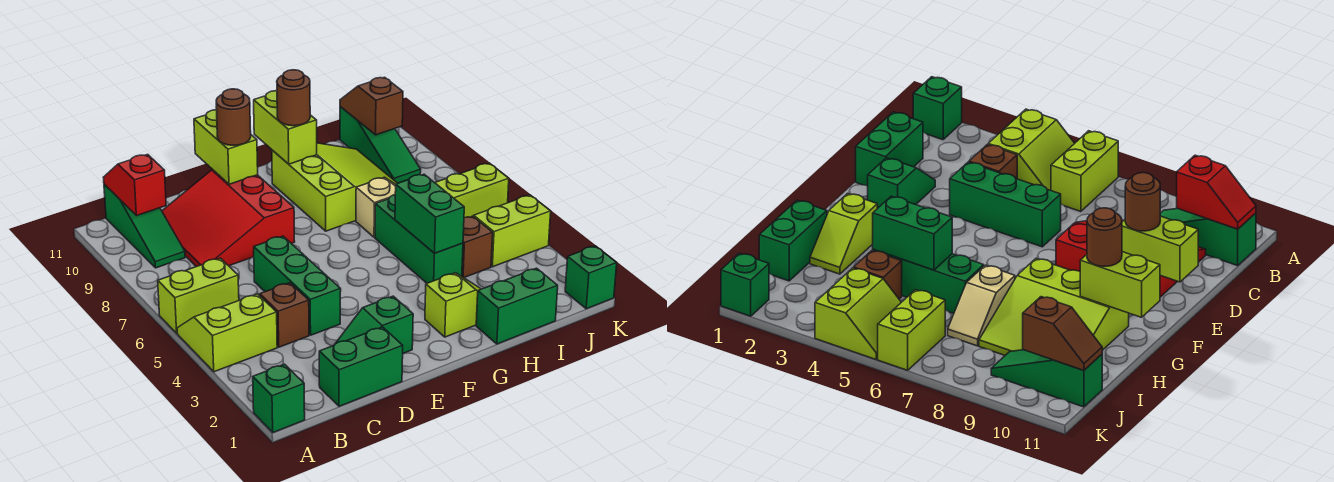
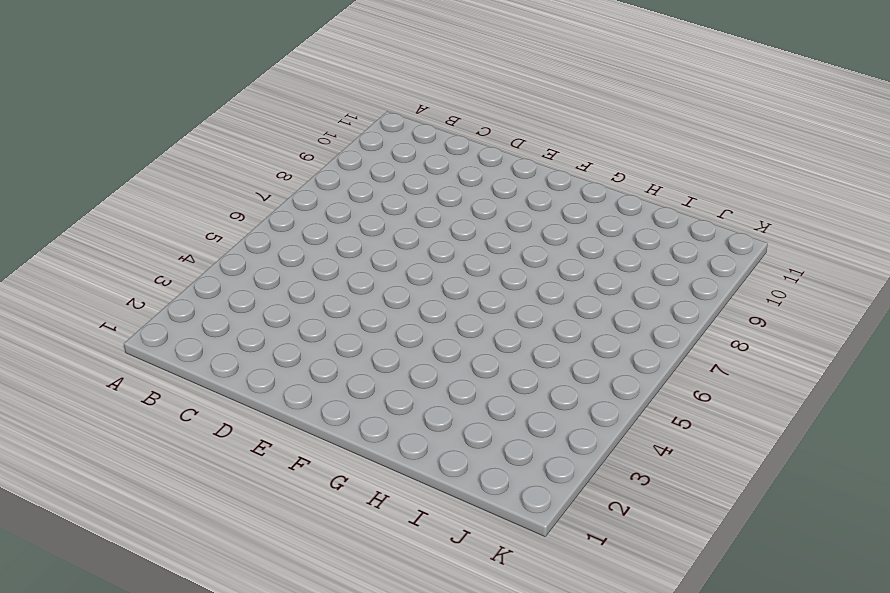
none -> green 1x1 brick [253,364,305,432]
none -> lime 2x2 slope [177,294,277,372]
none -> lime 1x2 brick [158,258,239,333]

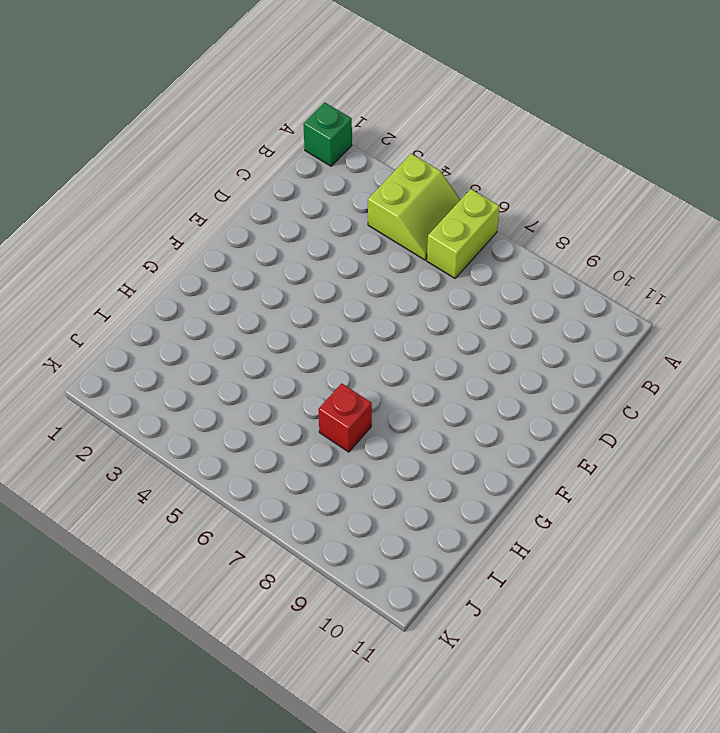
red 1x1 brick [318,383,372,452] -> tan 1x2 slope [356,177,396,237]
none -> green 1x3 slope [104,184,185,268]
none -> green 1x2 brick [319,327,403,406]
none -> brown 1x1 brick [260,283,309,347]

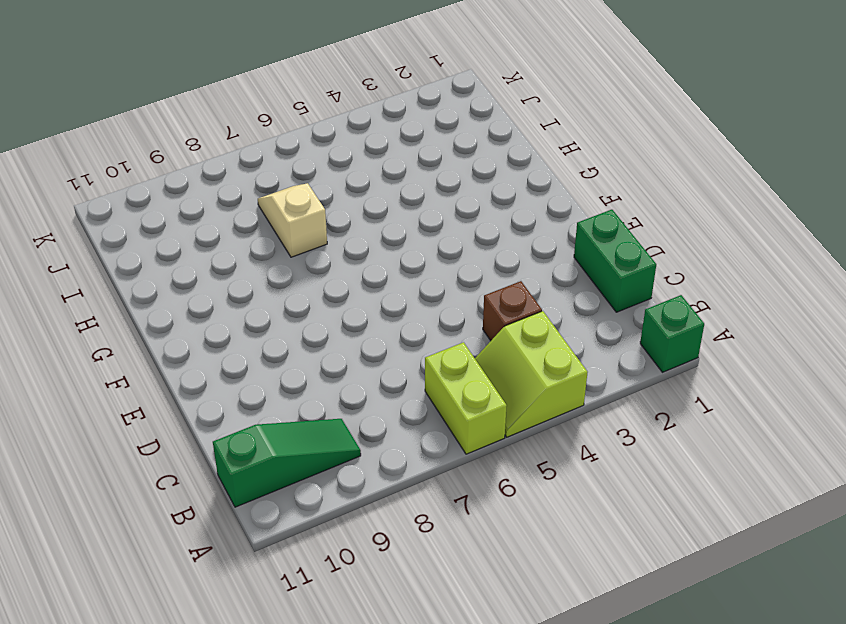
none -> red 3x3 slope [162,170,295,267]
none -> green 1x2 slope [335,296,413,353]
none -> green 1x3 brick [254,236,341,335]

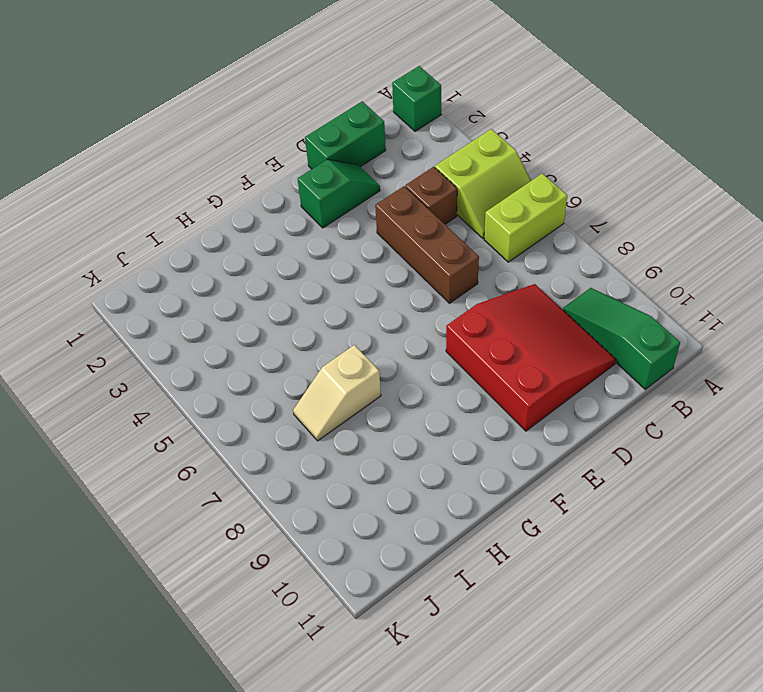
brown 1x3 brick [375,186,479,303] -> green 1x3 brick [254,236,341,335]
none -> lime 1x2 slope [425,273,481,337]
none -> lime 3x3 slope [272,143,397,231]
none -> green 1x2 brick [476,268,558,344]

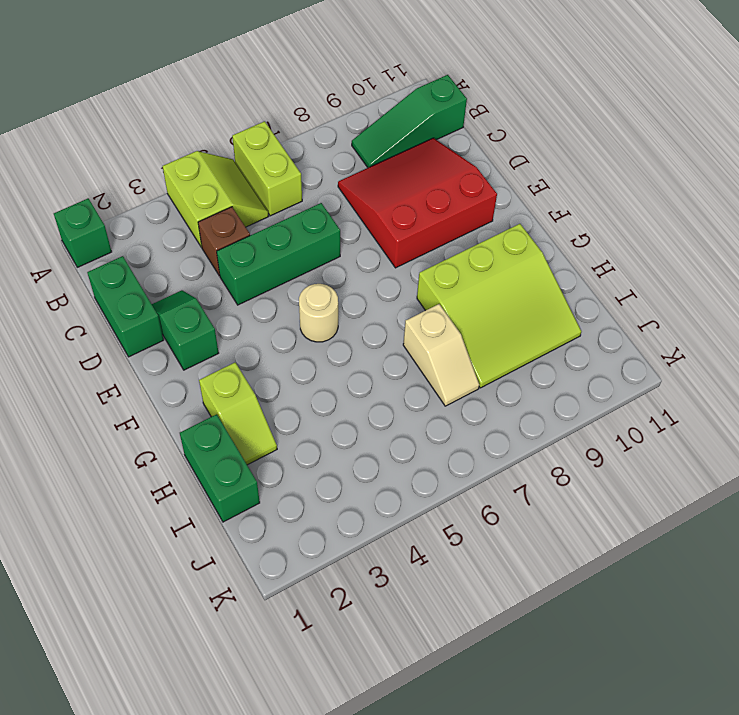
tan 1x1 round brick [299,284,338,342] -> none
none -> green 1x3 brick [375,195,463,283]
none -> brown 1x1 brick [462,216,493,278]
none -> lime 2x2 slope [473,195,551,267]

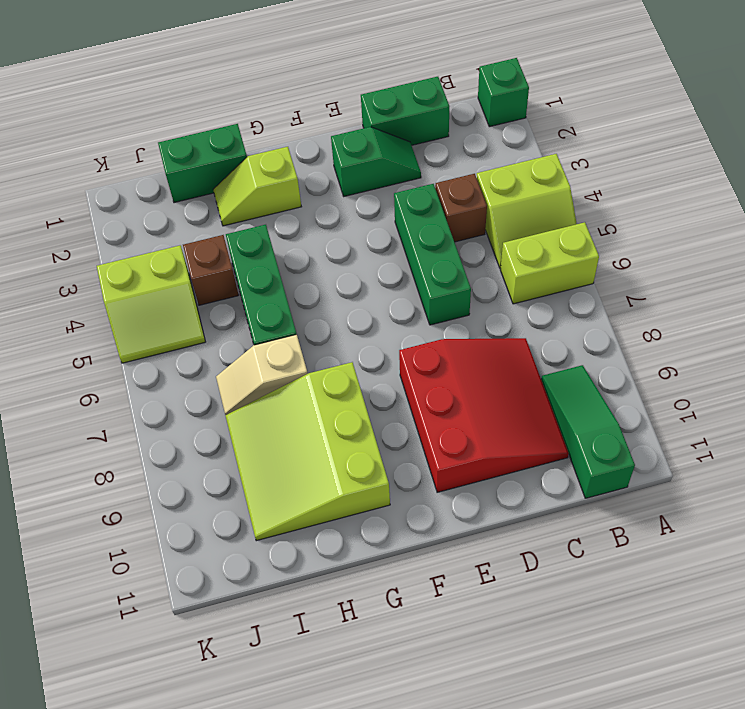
none -> lime 1x2 brick [435,163,509,218]
none -> green 1x3 slope [340,107,421,183]
none -> green 1x1 brick [565,246,617,309]

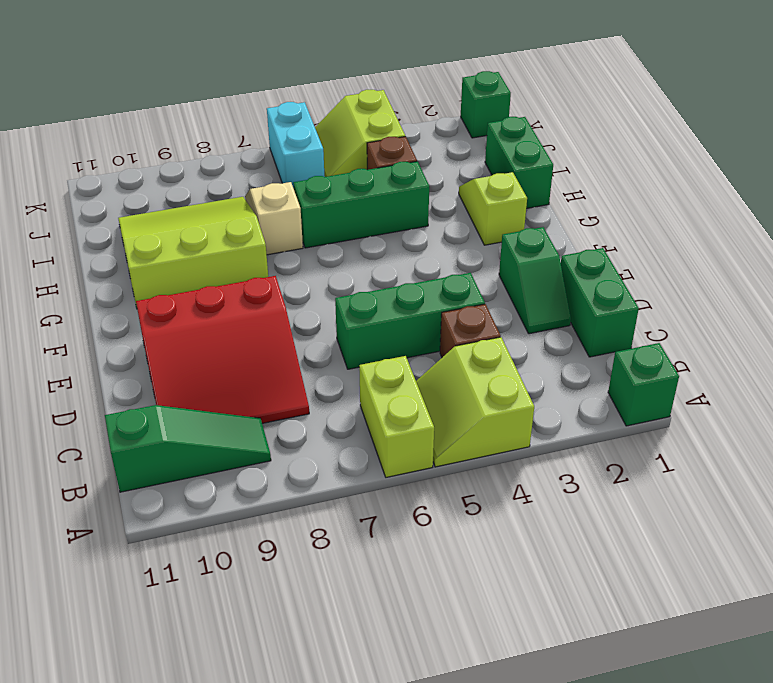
cyan 1x2 brick [267,102,325,188] -> lime 1x2 brick [435,163,509,218]
none -> green 1x3 slope [340,107,421,183]
none -> red 1x2 slope [103,154,166,216]
none -> lime 1x2 brick [194,110,258,184]

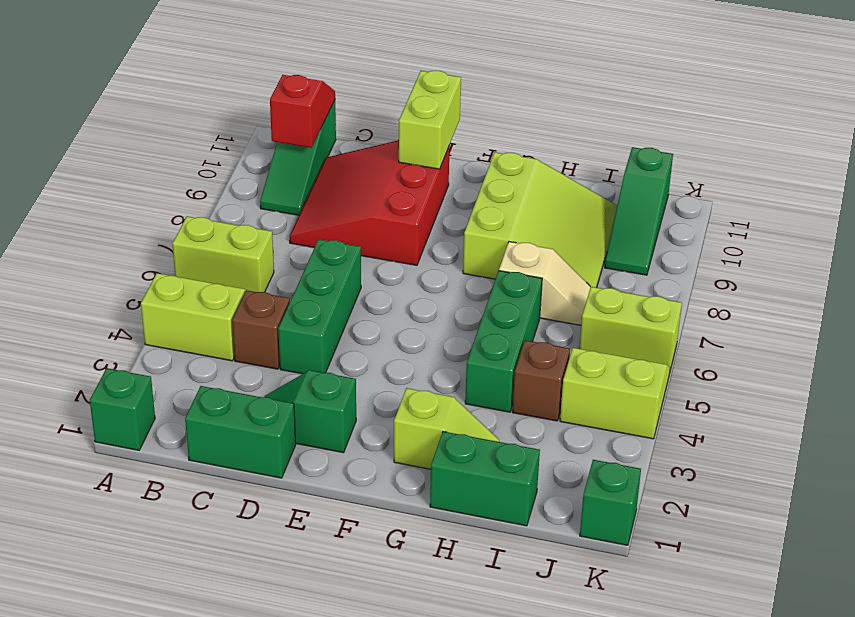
none -> lime 1x2 brick [254,91,317,164]
none -> green 1x2 brick [395,174,464,253]
none -> brown 1x2 slope [340,77,403,135]

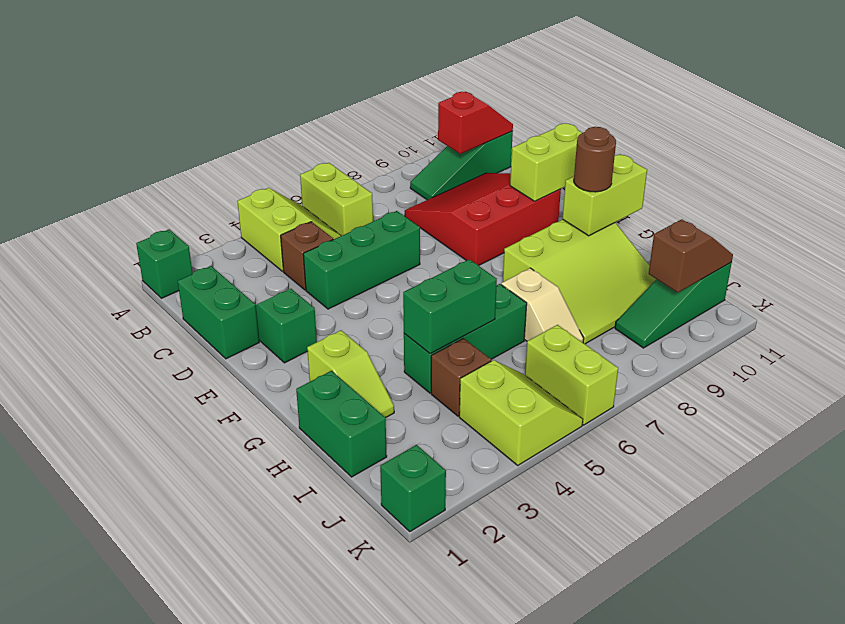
none -> brown 1x1 round brick [216,89,251,145]

